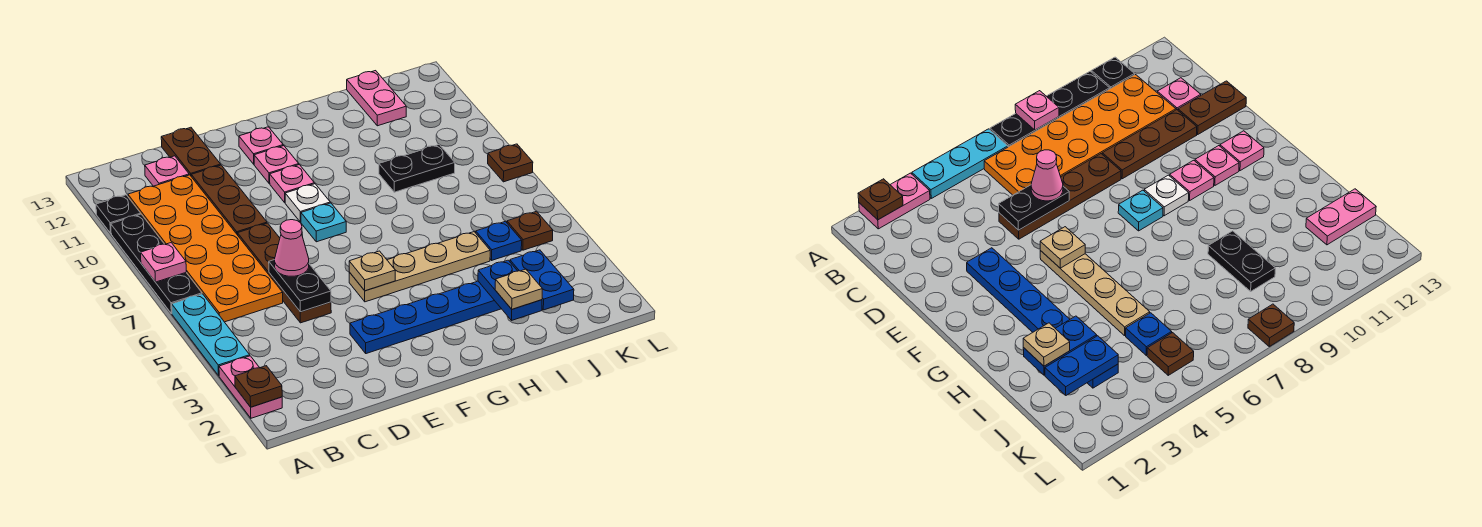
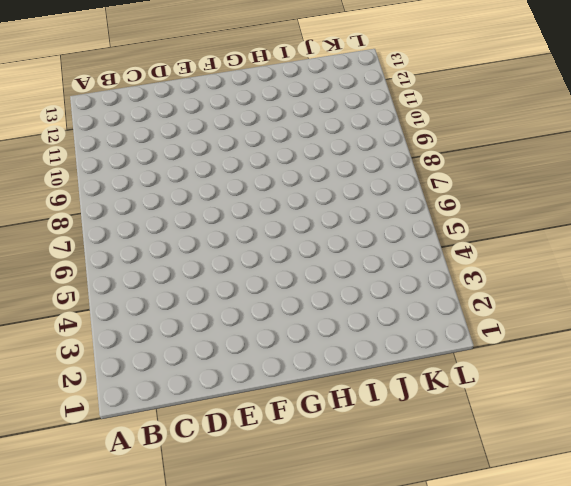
none -> pink 1x2 plate [219,356,282,418]
none -> cyan 1x3 plate [172,294,250,376]
none -> black 1x4 plate [111,214,202,314]

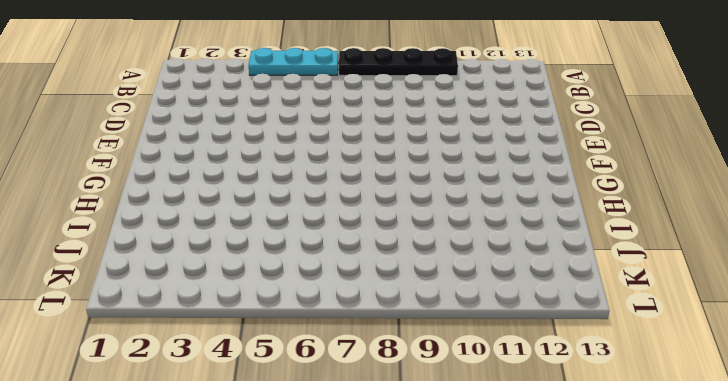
none -> pink 1x2 plate [219,356,282,418]
none -> black 1x1 plate [96,195,141,233]
none -> orange 2x6 plate [128,175,283,322]

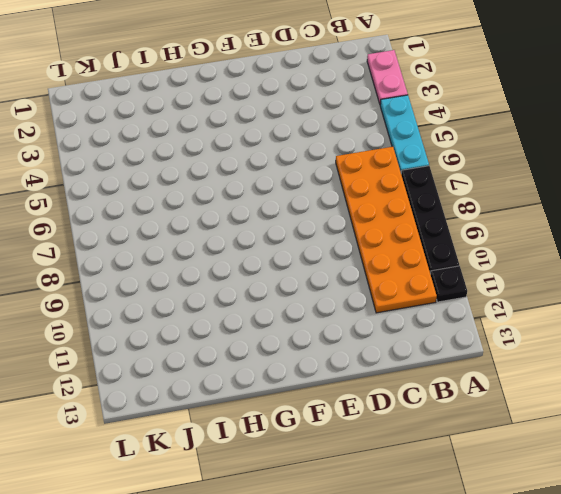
none -> pink 1x1 plate [145,156,189,186]
none -> brown 1x4 plate [237,223,331,323]
none -> brown 1x3 plate [191,165,267,235]

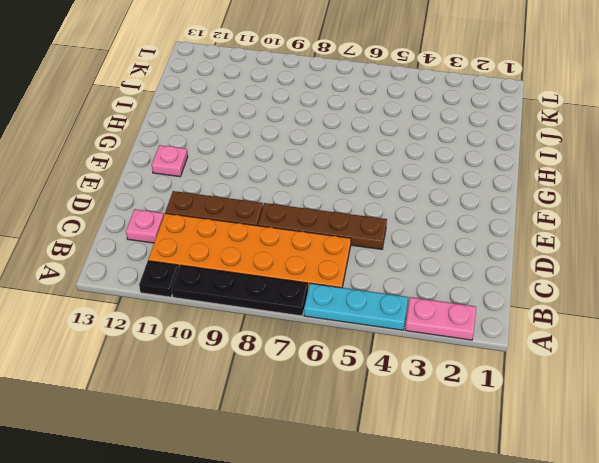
none -> brown 1x2 plate [161,127,221,176]
none -> blue 1x6 plate [350,281,501,354]
none -> tan 1x4 plate [349,232,490,302]

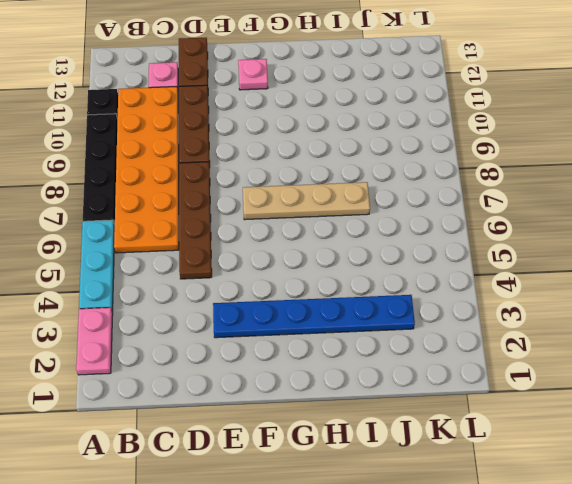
tan 1x4 plate [243,182,370,220] -> tan 1x4 plate moved to [349,232,490,302]
none -> cyan 1x1 plate [301,203,346,242]
none -> white 1x1 plate [285,184,330,222]
none -> pink 1x1 plate [270,165,314,202]

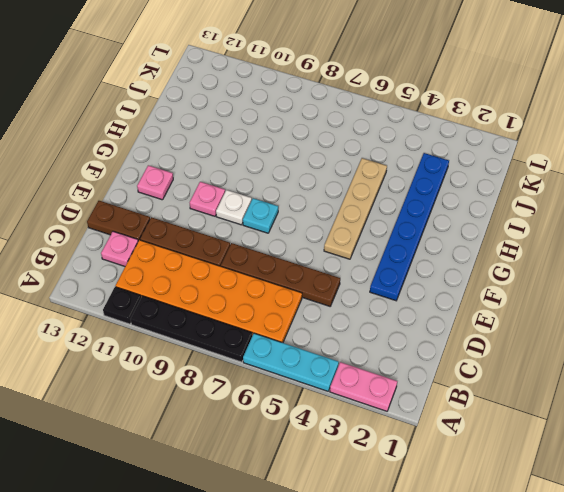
none -> pink 1x1 plate [254,146,299,184]
none -> black 1x2 plate [379,145,455,192]
none -> blue 1x1 plate [476,221,522,260]

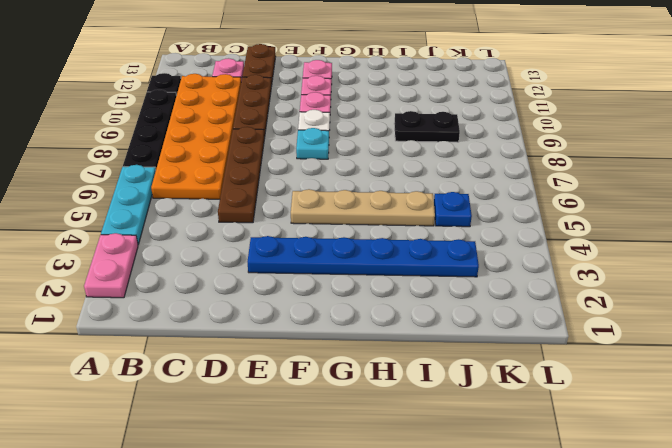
none -> pink 1x2 plate [347,71,406,126]
none -> brown 1x1 plate [507,211,553,250]
none -> brown 1x1 plate [488,144,533,182]

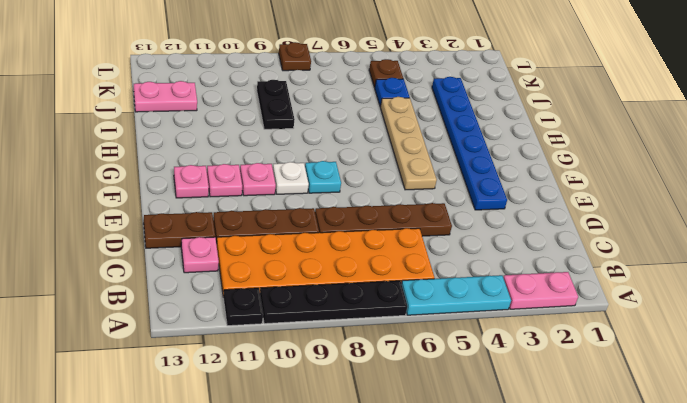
none -> brown 1x1 plate [235,366,282,407]
none -> pink 1x1 plate [141,243,186,282]
none -> black 1x2 plate [269,260,331,312]

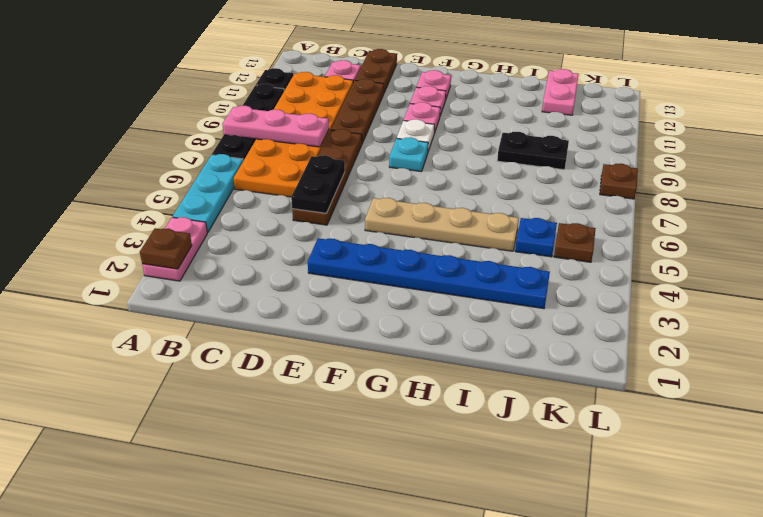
pink 1x3 plate [222,106,329,147] -> pink 1x1 plate [141,243,186,282]
none -> tan 1x1 plate [349,251,395,291]
none -> blue 1x2 plate [478,260,542,320]
none -> blue 1x2 plate [510,250,574,310]

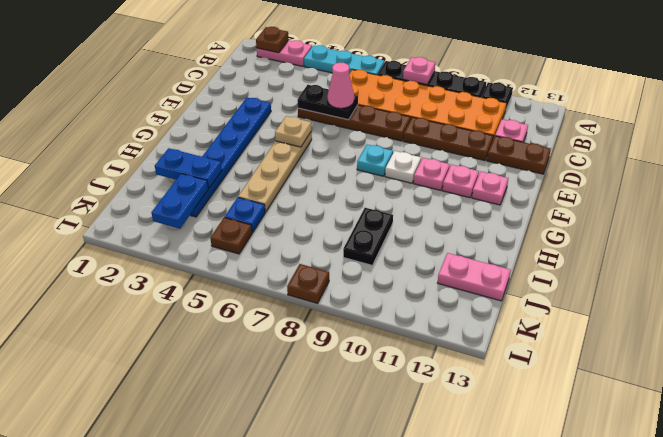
blue 1x2 plate [151,174,208,229] -> blue 1x2 plate turned to [510,250,574,310]
none -> tan 1x1 plate [495,269,542,309]

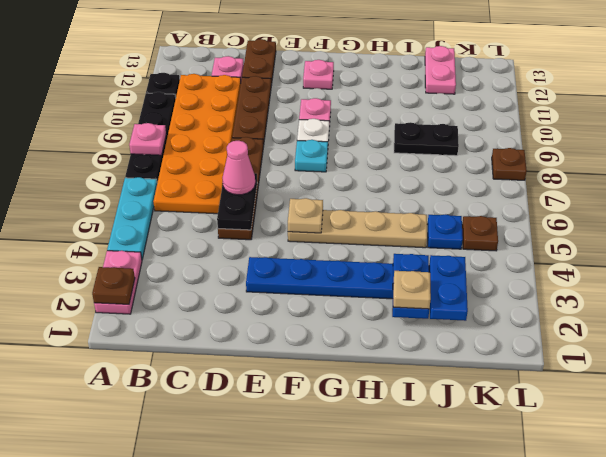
none -> pink 1x1 plate [254,146,299,184]

